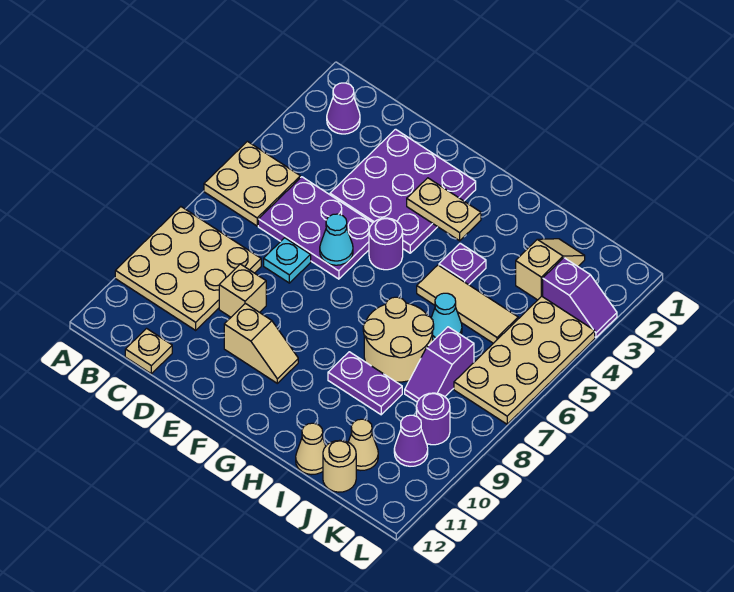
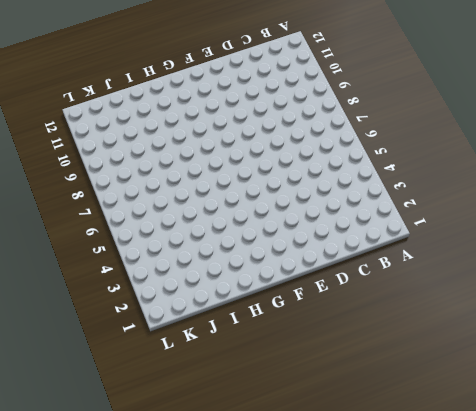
none -> tan 2x2 plate [204,141,300,226]
none -> tan 3x3 plate [115,207,261,330]
none -> purple 1x1 cone [327,83,360,134]

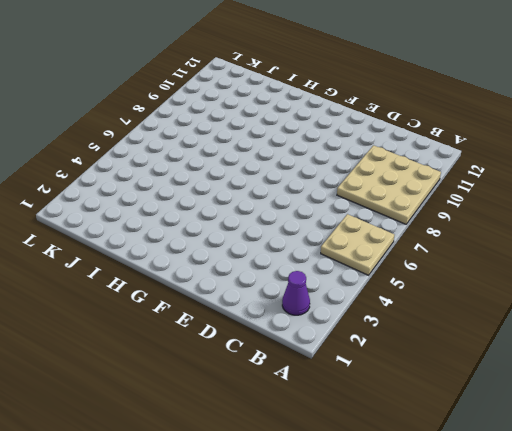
none -> purple 2x3 plate [258,177,373,279]
none -> tan 1x1 plate [125,329,172,374]
none -> purple 3x3 plate [330,129,476,253]

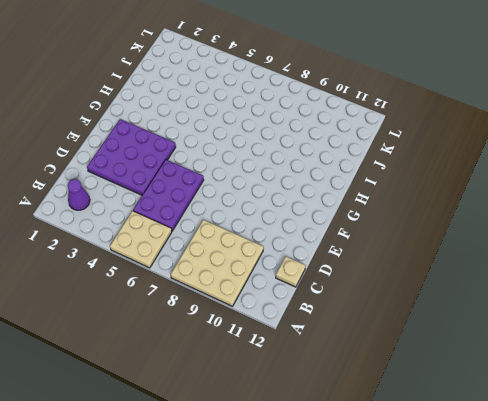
none -> cyan 1x1 plate [264,238,311,283]
none -> tan 1x1 brick [219,264,266,317]
none -> tan 1x2 slope [224,304,298,383]

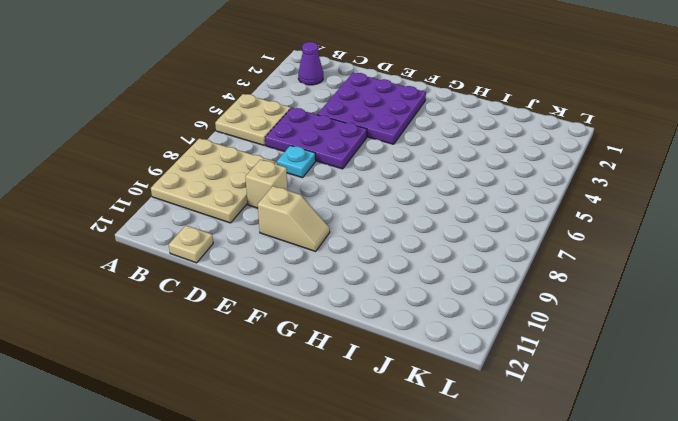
none -> purple 1x1 round brick [369,218,403,270]
none -> purple 1x1 plate [439,243,486,285]
none -> tan 1x3 tile [417,265,518,343]

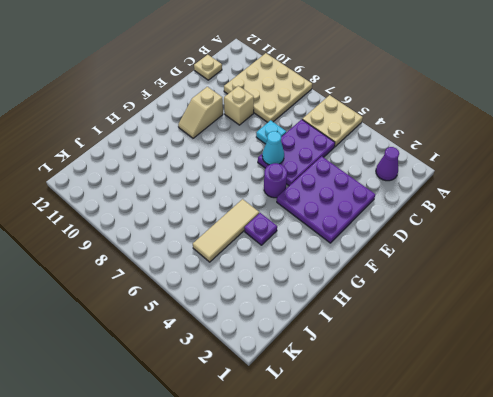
none -> tan 2x2 round brick [363,297,434,382]
none -> purple 1x2 plate [328,352,402,415]
none -> cyan 1x1 cone [431,293,462,340]

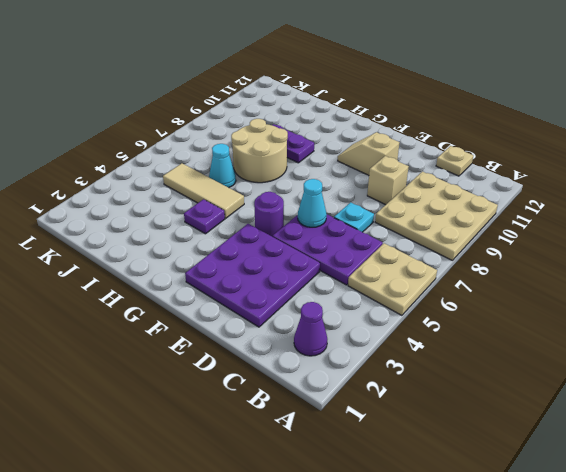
none -> tan 1x1 cone [296,423,326,475]
none -> tan 1x2 slope [516,239,585,300]
none -> purple 1x2 slope [405,327,474,402]

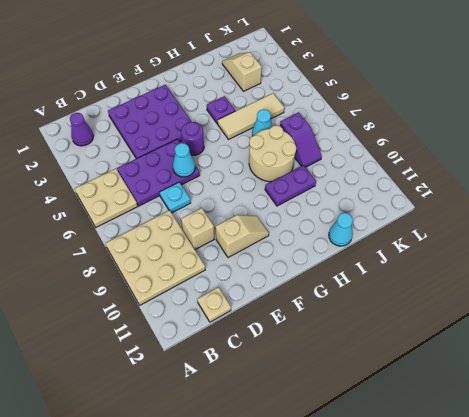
cyan 1x1 cone [329,213,353,246] -> tan 1x1 cone [296,423,326,475]
none -> tan 1x1 cone [348,419,378,470]
none -> tan 1x1 round brick [323,440,356,492]
none -> purple 1x2 slope [543,258,617,338]

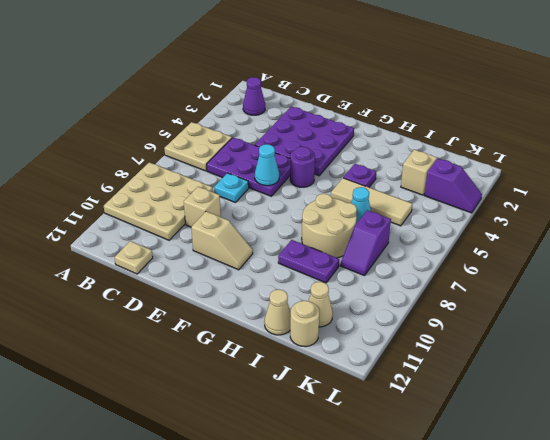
none -> tan 2x4 plate [454,296,595,424]
none -> purple 1x1 round brick [417,393,450,445]
none -> purple 1x1 cone [394,415,428,466]

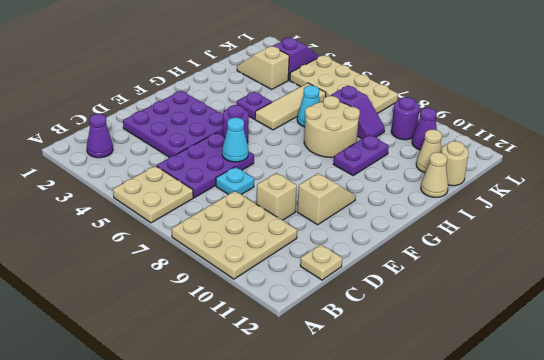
none -> tan 1x2 plate [407,178,481,241]

